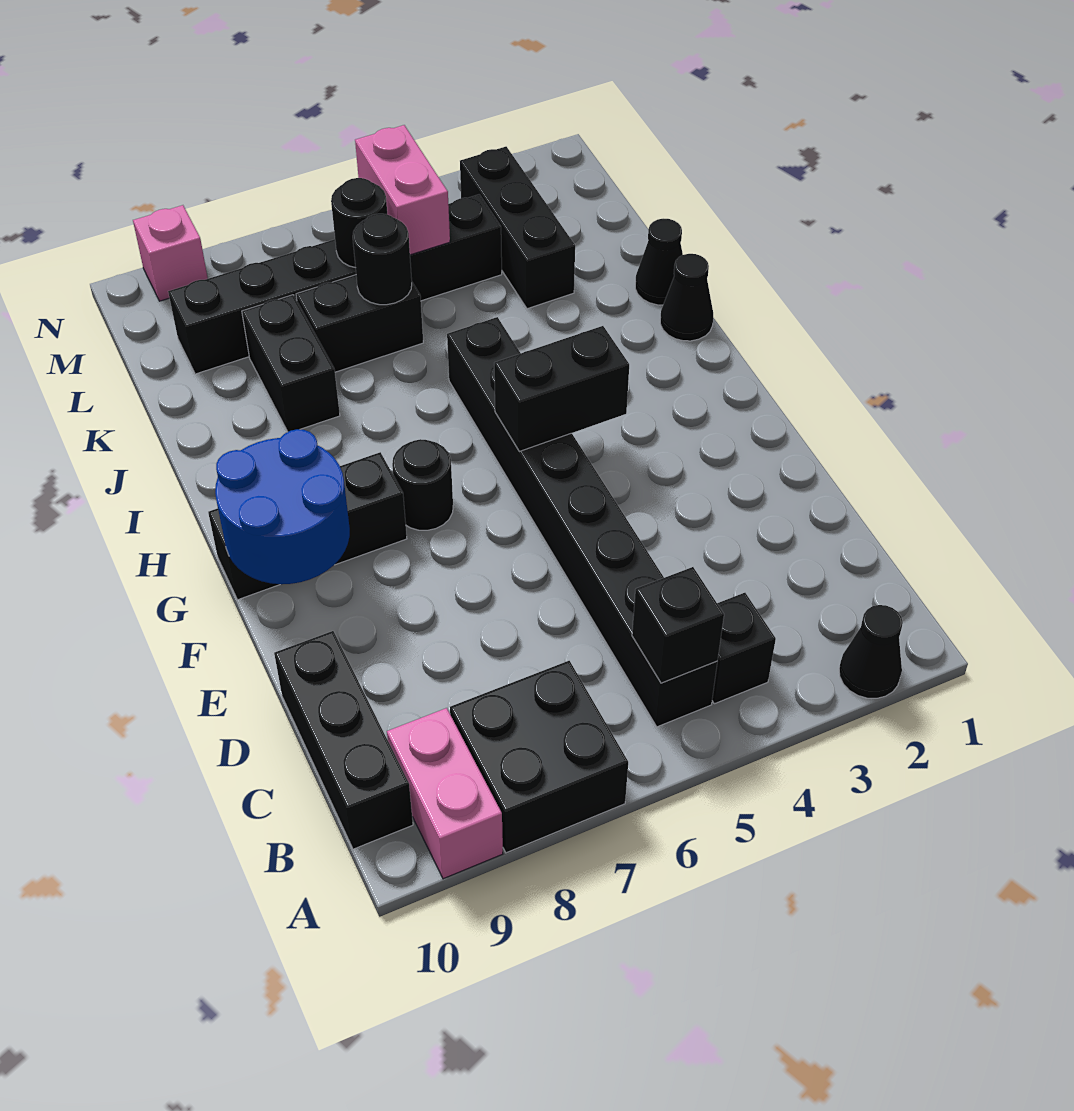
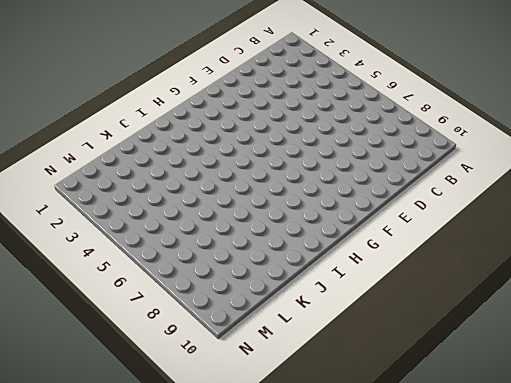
none -> black 1x1 cone [839,605,903,698]
none -> black 2x2 brick [450,661,628,853]
none -> pink 1x2 brick [387,708,503,879]

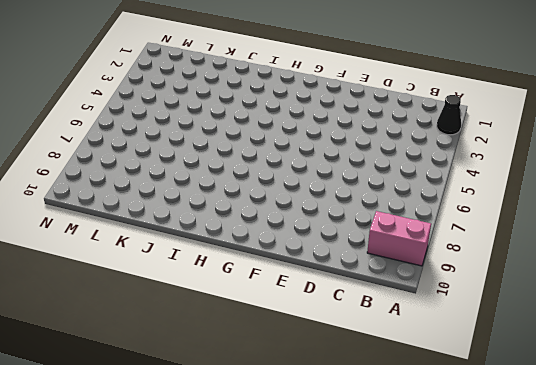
none -> black 2x2 brick [450,661,628,853]
none -> black 1x1 brick [712,593,776,704]
none -> black 1x8 brick [447,317,718,727]

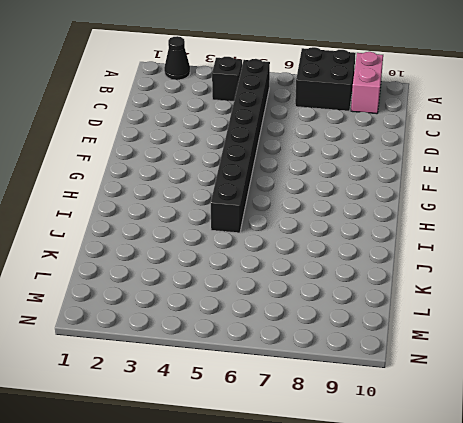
none -> black 1x3 brick [274,631,413,849]
none -> black 1x1 round brick [392,439,453,530]
none -> black 1x3 brick [208,452,407,600]

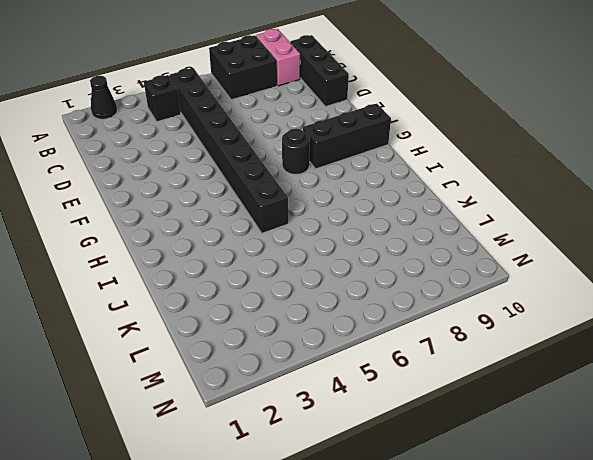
none -> black 1x1 cone [660,254,713,341]
none -> black 1x1 cone [635,219,683,305]
none -> black 1x2 brick [242,295,340,432]

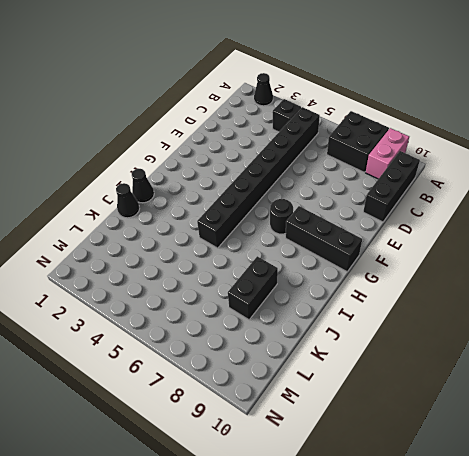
none -> black 1x3 brick [460,147,575,309]
none -> black 1x2 brick [296,275,423,372]
none -> black 1x6 brick [168,194,502,374]

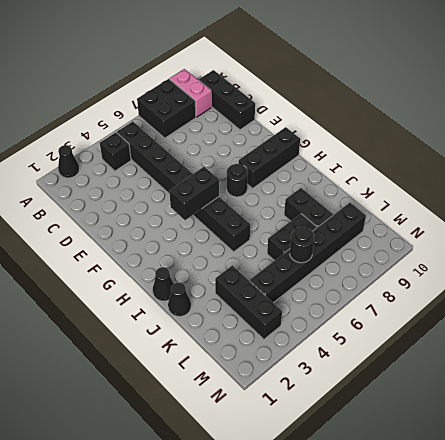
none -> pink 1x1 brick [133,205,208,301]
none -> black 1x1 brick [632,567,724,683]
none -> blue 2x2 round brick [215,429,350,584]

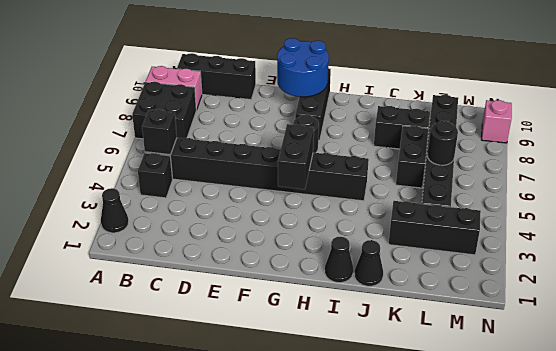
none -> black 1x1 round brick [353,214,412,305]
none -> pink 1x2 brick [355,125,450,255]

